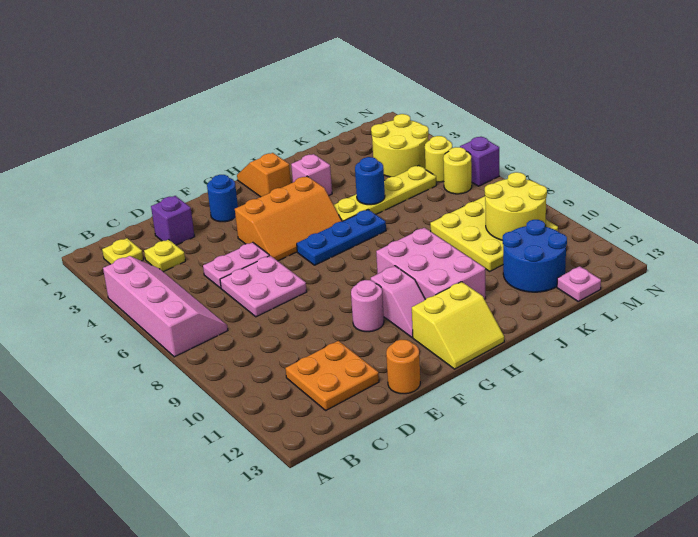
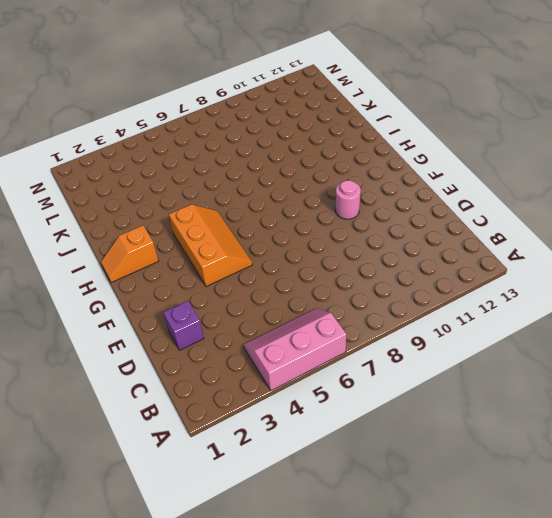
pink 2x3 slope [244,308,346,391] -> pink 2x4 slope [103,256,228,357]
none -> yellow 1x1 plate [102,238,143,264]
none -> yellow 1x1 plate [144,240,185,272]
none -> orange 2x2 plate [285,341,379,410]

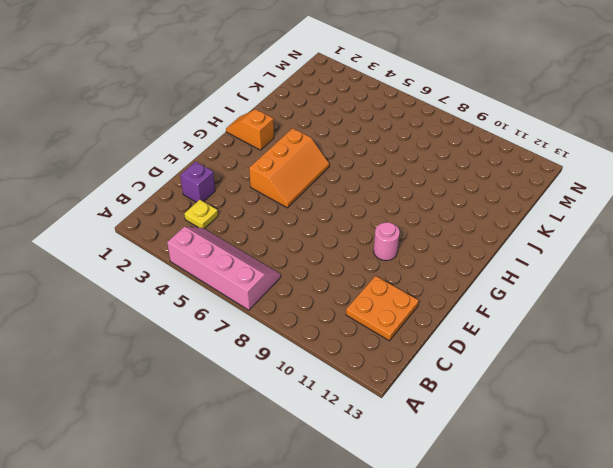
none -> yellow 1x1 plate [102,238,143,264]
none -> pink 1x2 plate [203,242,270,288]
none -> pink 2x2 plate [220,256,307,317]

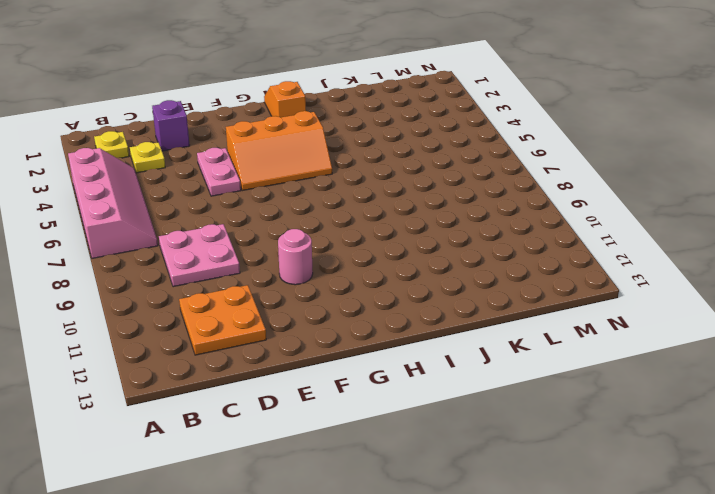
pink 2x2 plate [159,224,240,287] -> pink 2x2 plate moved to [220,256,307,317]
pink 1x2 plate [197,148,241,196] -> pink 1x2 plate turned to [203,242,270,288]
none -> orange 1x1 round brick [386,340,420,394]
none -> blue 1x1 round brick [207,175,238,222]
none -> blue 1x3 plate [297,210,386,265]

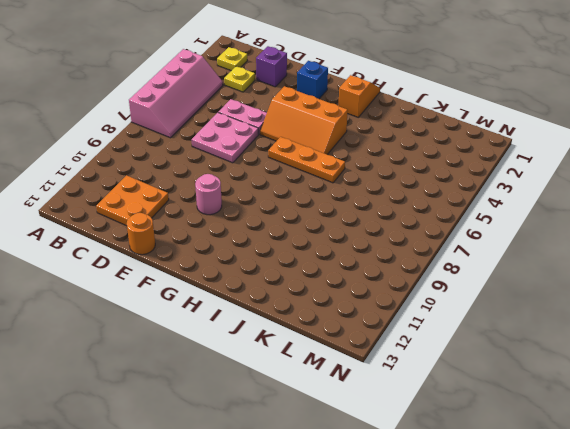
blue 1x1 brick [297,61,328,99] -> blue 1x1 round brick [207,175,238,222]
orange 1x3 plate [268,137,345,183] -> blue 1x3 plate [297,210,386,265]
none -> pink 1x2 slope [371,266,425,337]
none -> yellow 2x2 slope [412,282,504,369]
none -> pink 2x3 brick [376,228,486,299]

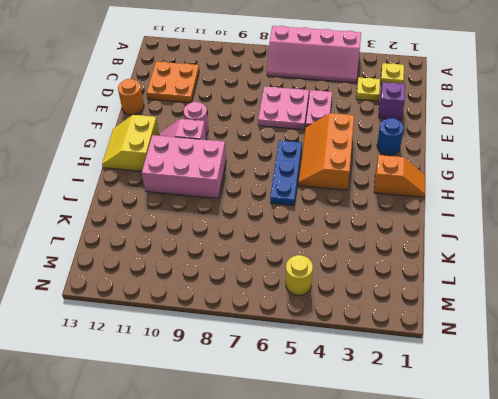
none -> pink 1x1 brick [291,154,332,196]
none -> yellow 1x4 plate [334,165,436,221]
none -> yellow 3x3 plate [430,196,558,271]

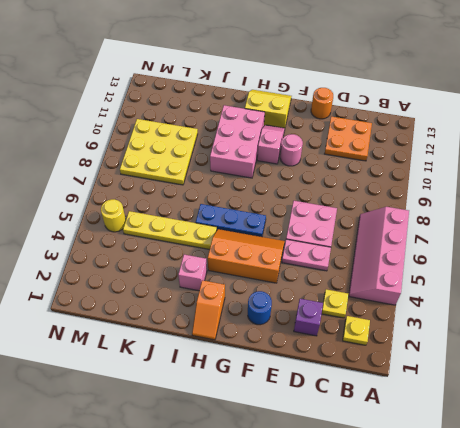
none -> blue 2x2 round brick [503,220,567,292]
none -> yellow 2x2 round brick [371,114,429,177]
none -> pink 1x1 plate [557,266,601,301]

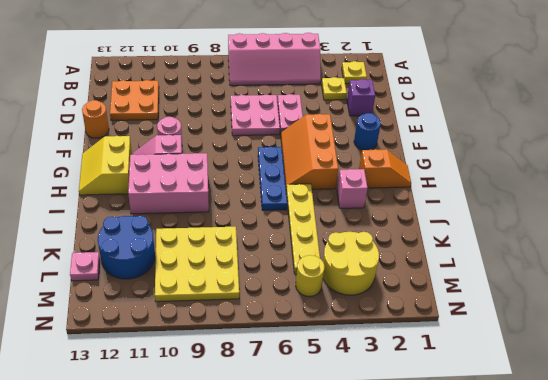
none -> yellow 1x1 round brick [443,147,472,194]
none -> purple 1x1 brick [460,137,499,186]
none -> blue 1x1 round brick [355,157,385,205]

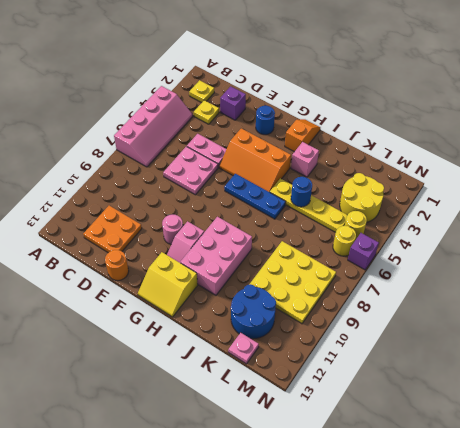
none -> yellow 2x2 round brick [485,172,547,240]

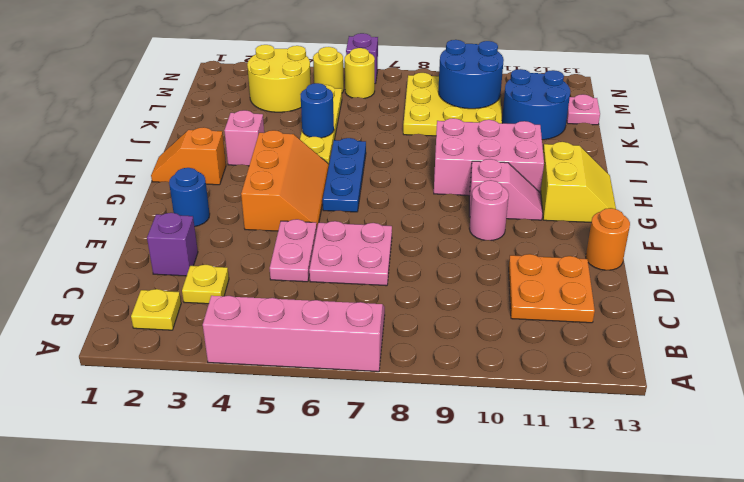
blue 2x2 round brick [438,40,504,109] -> yellow 2x2 round brick [485,172,547,240]

